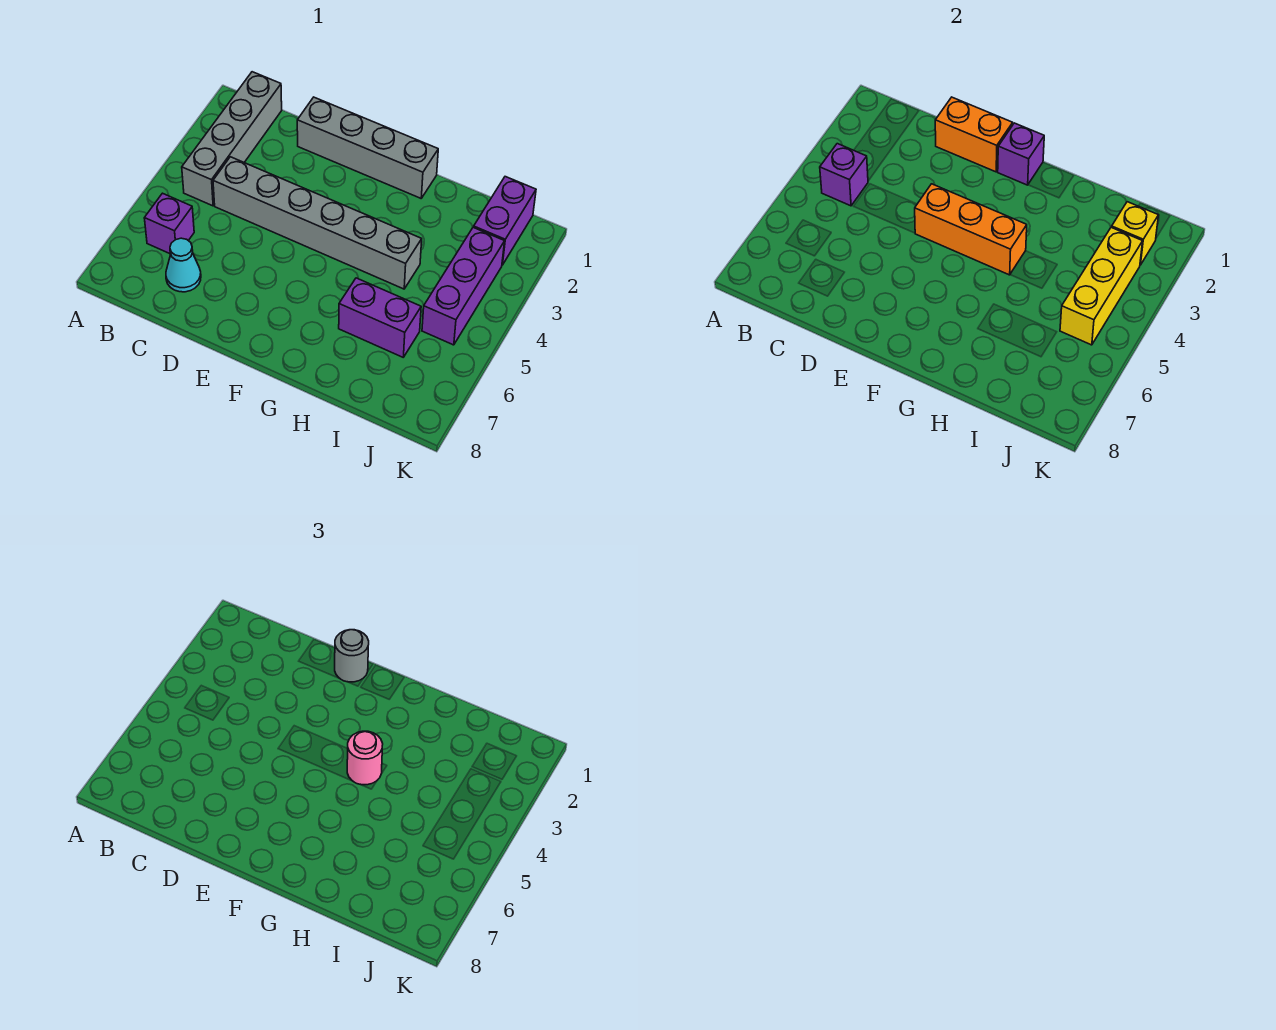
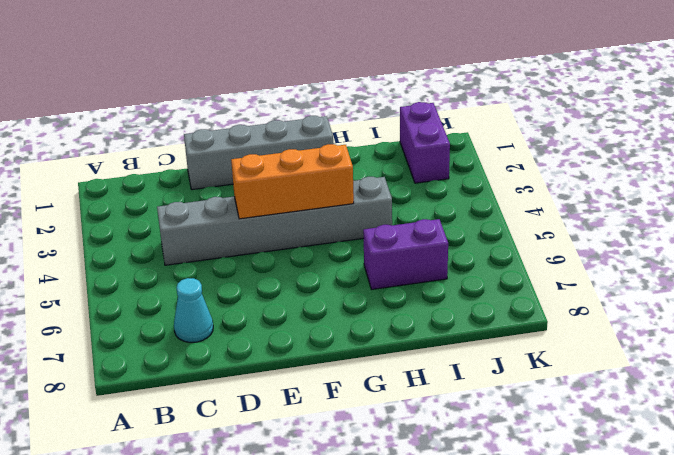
none -> grey 1x4 brick [182,72,282,206]
none -> purple 1x1 brick [144,193,194,254]
none -> purple 1x3 brick [422,227,505,345]

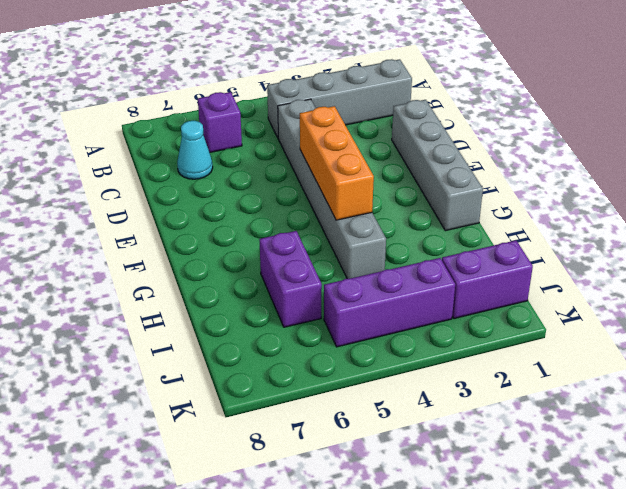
none -> purple 1x1 brick [820,144,868,206]
none -> orange 1x2 brick [935,97,1013,172]
none -> purple 1x1 brick [998,123,1044,185]

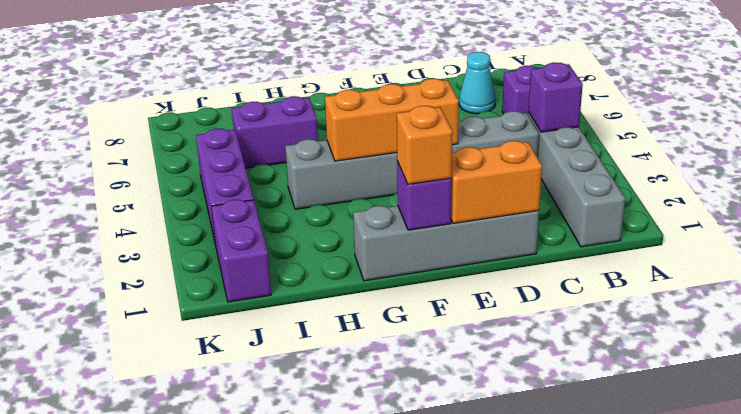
orange 1x1 brick [397,106,453,184] -> none
none -> yellow 1x1 brick [1112,202,1158,265]
none -> yellow 1x3 brick [1060,227,1143,345]
none -> grey 1x1 round brick [335,630,369,682]

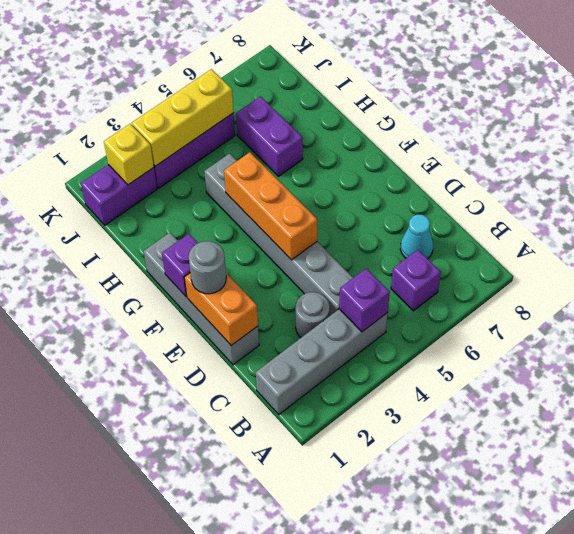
grey 1x1 round brick [295,292,330,337] -> none
none -> pink 1x1 round brick [347,731,383,785]

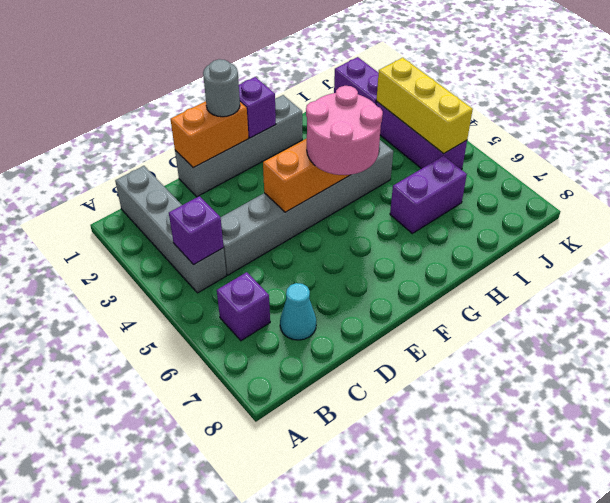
pink 2x2 round brick [306,86,383,175] -> pink 1x1 round brick [347,731,383,785]
none -> yellow 1x1 brick [1112,202,1158,265]

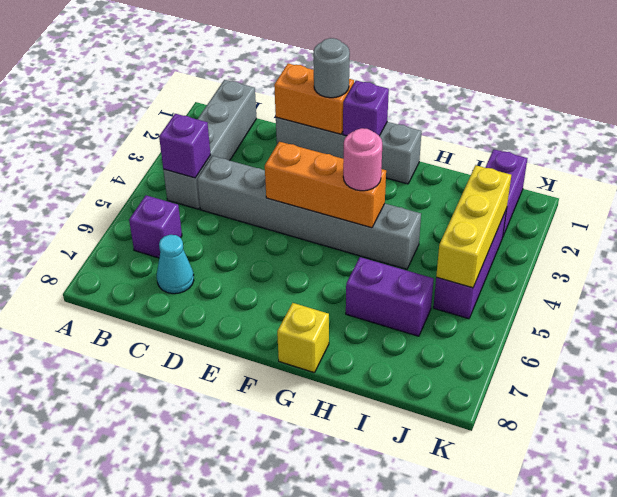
yellow 1x1 brick [277,303,329,373] -> yellow 1x1 brick moved to [1112,202,1158,265]

